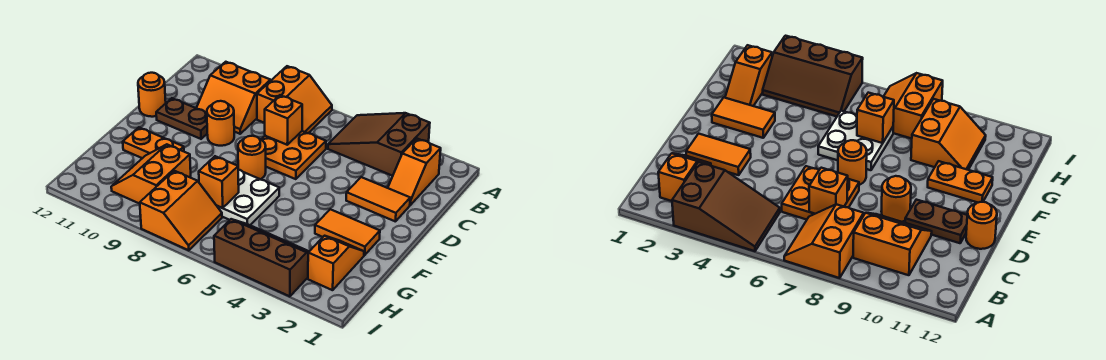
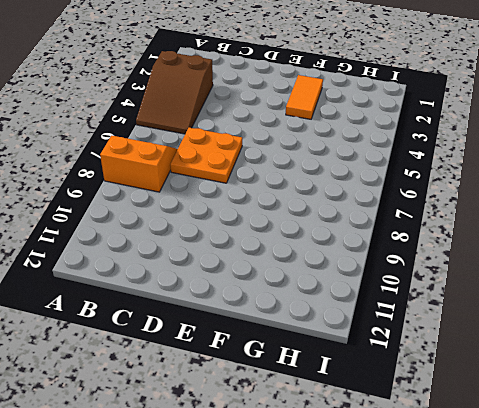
none -> orange 1x2 slope [388,138,441,205]
none -> orange 2x2 slope [197,62,270,134]
none -> orange 1x2 tile [346,177,410,222]

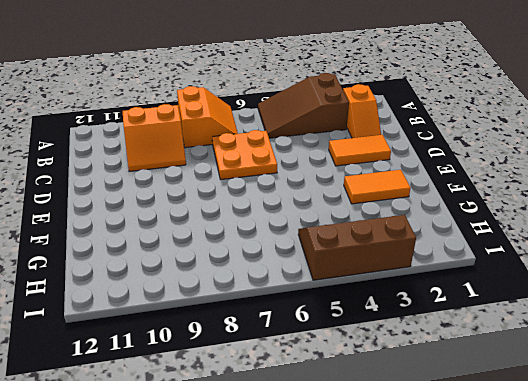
none -> orange 1x1 round brick [207,101,234,146]
none -> brown 1x2 plate [156,98,207,139]
none -> orange 1x1 round brick [138,73,166,117]

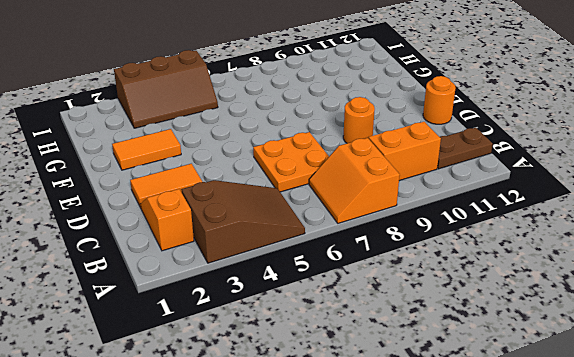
brown 1x2 plate [437,128,493,169] -> brown 1x2 plate moved to [156,98,207,139]
none -> orange 1x1 round brick [238,136,266,179]
none -> white 2x2 plate [217,170,279,225]
none -> orange 1x2 plate [123,127,184,158]

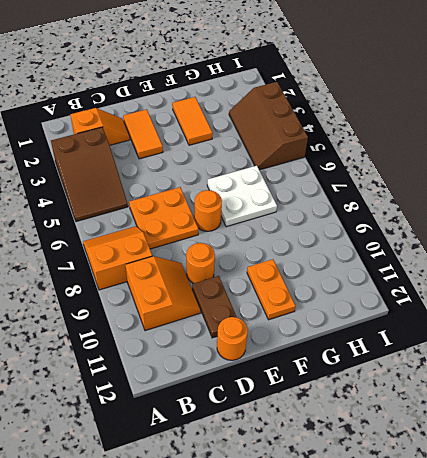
none -> orange 1x2 slope [308,236,364,290]
none -> orange 2x2 slope [111,144,191,204]
none -> orange 2x2 slope [140,171,222,250]

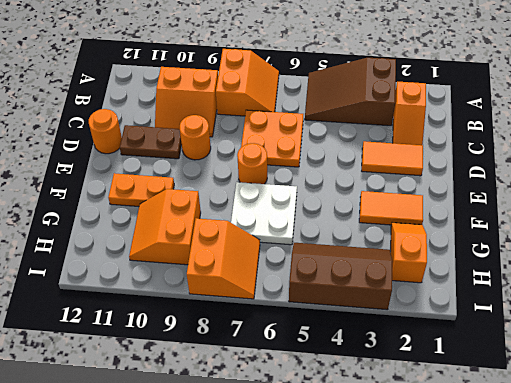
none -> orange 1x1 brick [265,95,302,145]
none -> orange 1x1 brick [199,156,239,208]

